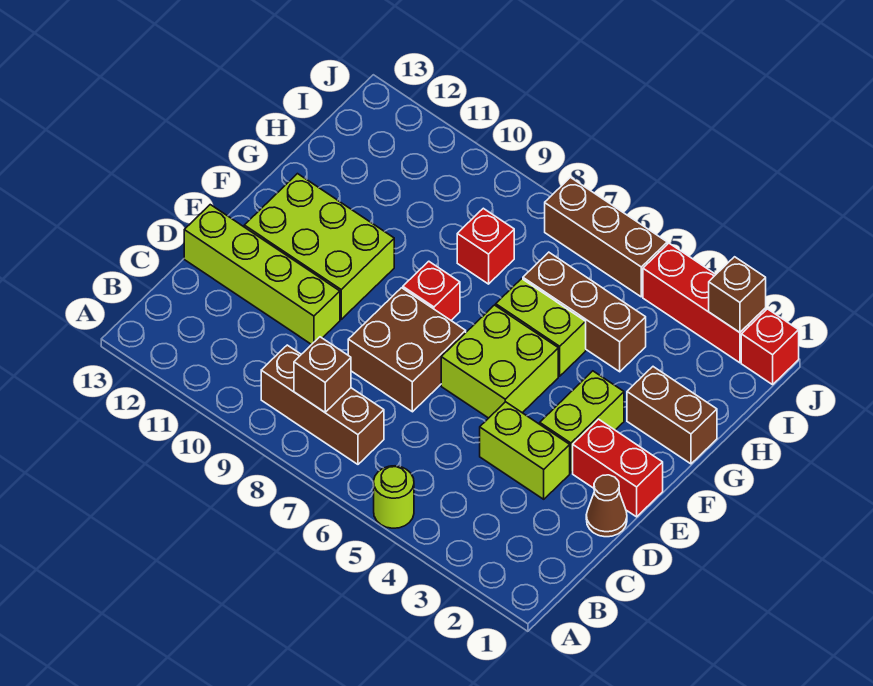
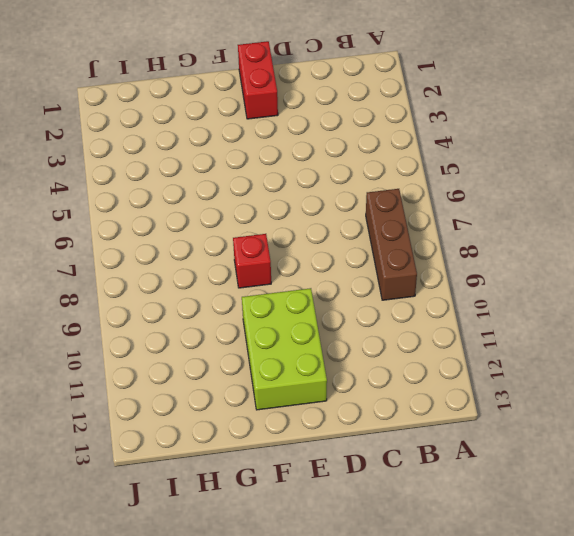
none -> lime 1x1 round brick [374,466,414,528]
none -> brown 1x1 cone [586,475,627,537]
none -> lime 1x2 brick [480,402,570,499]

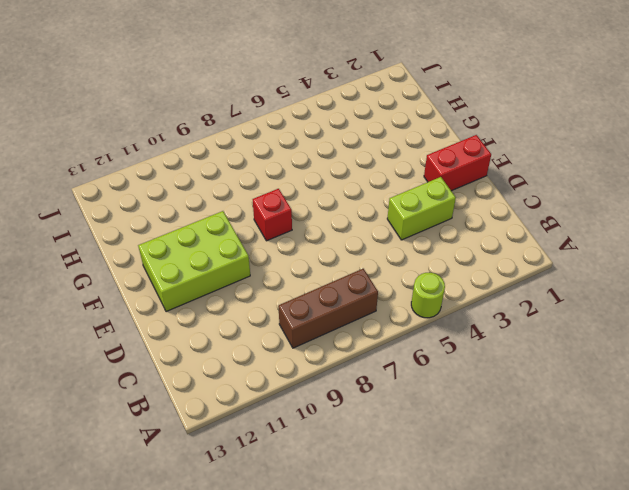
none -> brown 1x1 cone [586,475,627,537]
none -> brown 2x2 brick [348,288,466,412]
none -> lime 1x4 brick [184,205,340,345]

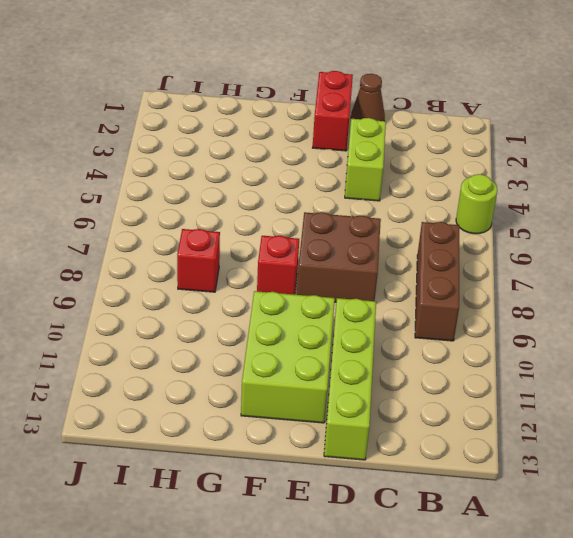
none -> lime 1x2 brick [540,371,624,473]
none -> lime 2x2 brick [441,305,558,418]
none -> brown 1x2 brick [627,367,717,464]

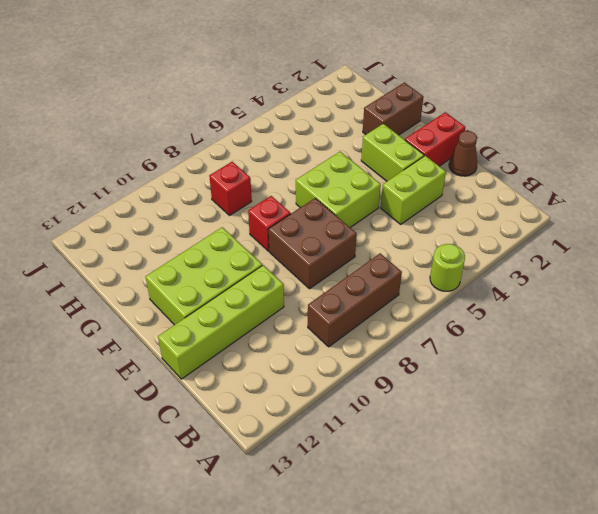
none -> lime 1x2 brick [496,279,586,376]
none -> brown 1x3 brick [523,252,646,372]
none -> red 1x1 brick [741,309,799,385]

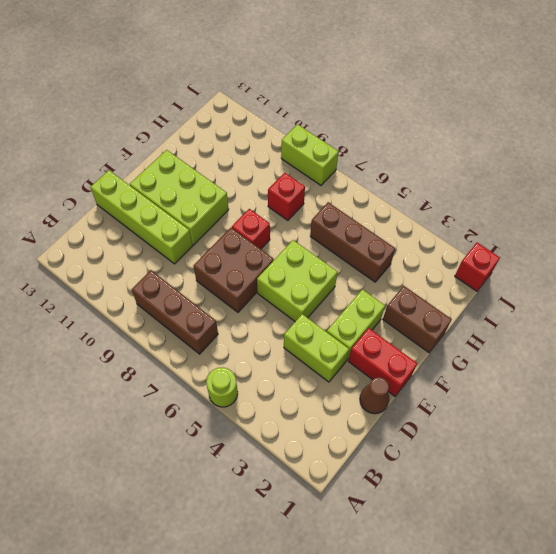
lime 1x2 brick [281,124,339,185] -> lime 1x2 brick moved to [496,279,586,376]
none -> red 1x3 brick [643,243,766,363]
none -> brown 1x3 brick [545,178,667,297]
none -> brown 1x1 brick [294,337,351,412]

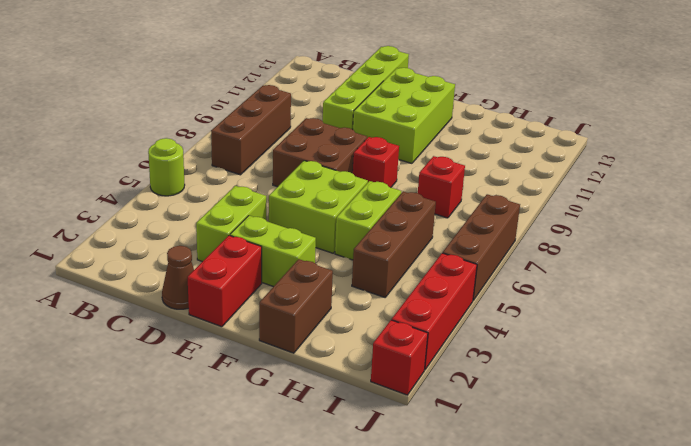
none -> brown 1x1 brick [294,337,351,412]
none -> brown 1x1 brick [709,257,766,333]

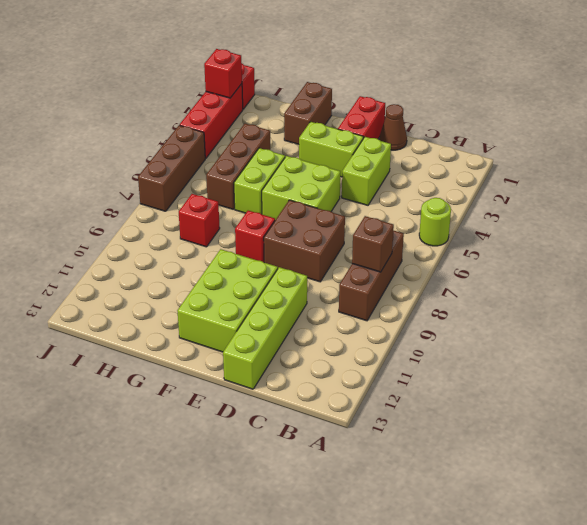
red 1x1 brick [204,49,242,98] -> brown 1x1 brick [709,257,766,333]

